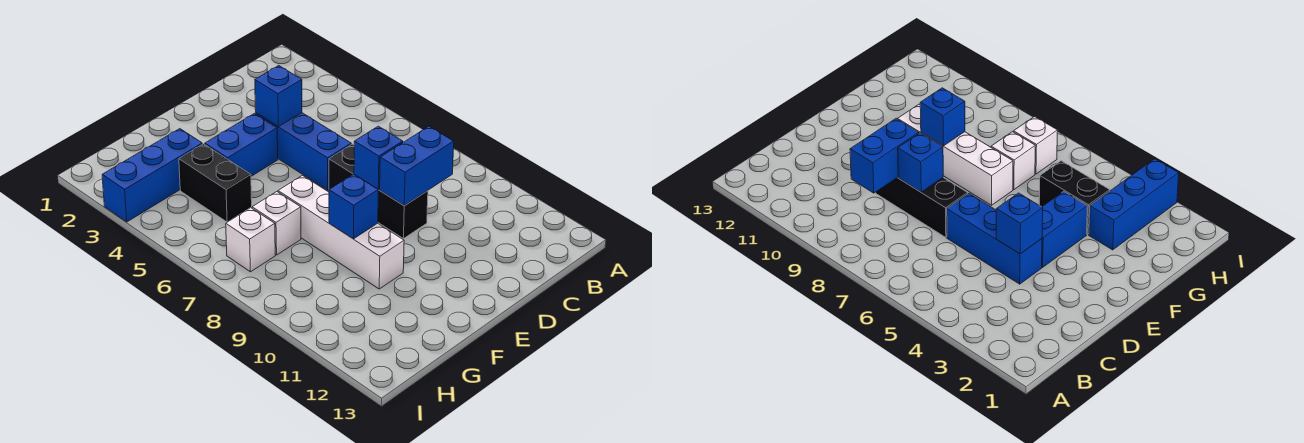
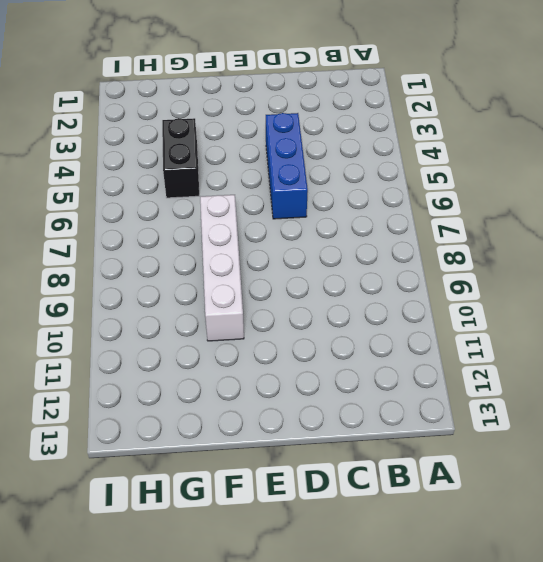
none -> black 1x3 brick [329,144,428,239]
none -> blue 1x2 brick [205,114,278,176]
none -> blue 1x3 brick [102,129,202,222]

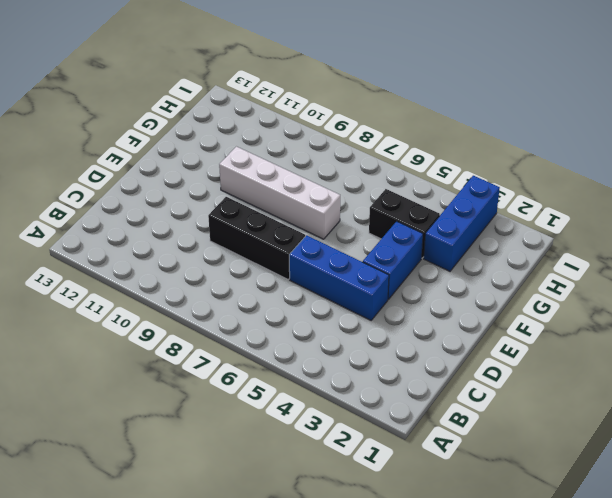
none -> white 1x1 brick [252,192,301,255]
none -> white 1x1 brick [226,208,275,272]
none -> blue 1x2 brick [380,126,454,206]

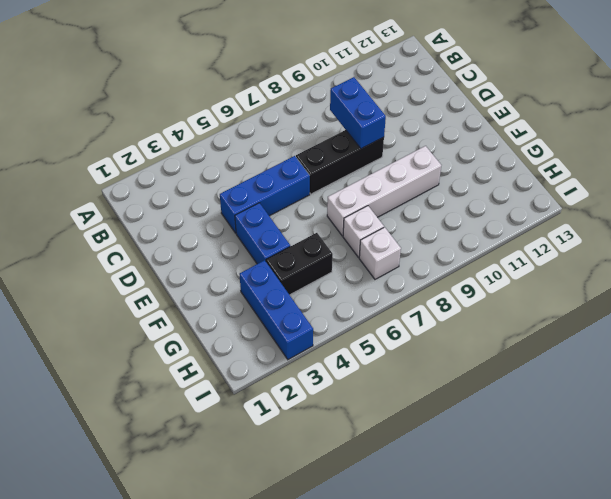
none -> blue 1x1 brick [255,66,302,127]
none -> blue 1x1 brick [354,126,403,189]
none -> blue 1x1 brick [329,174,378,239]

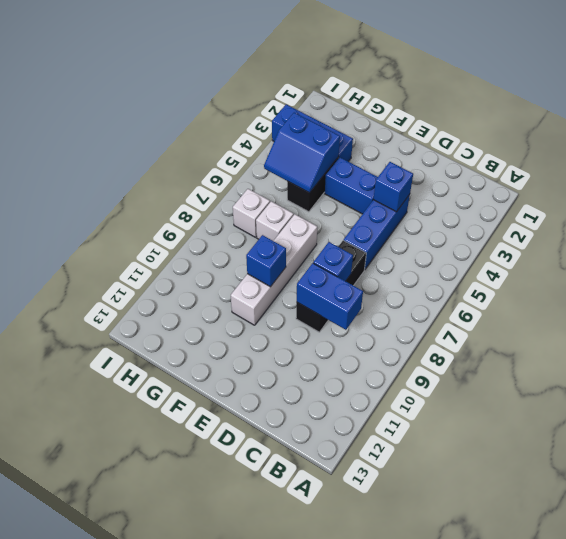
blue 2x2 slope [264,113,340,193] -> none

